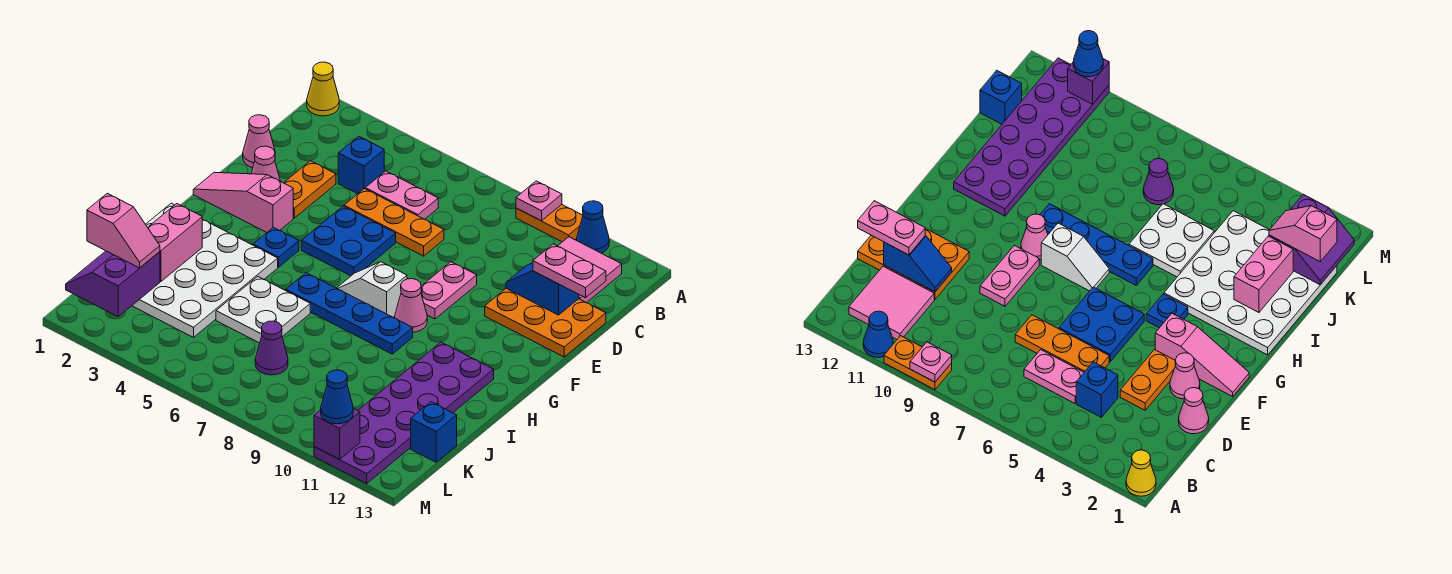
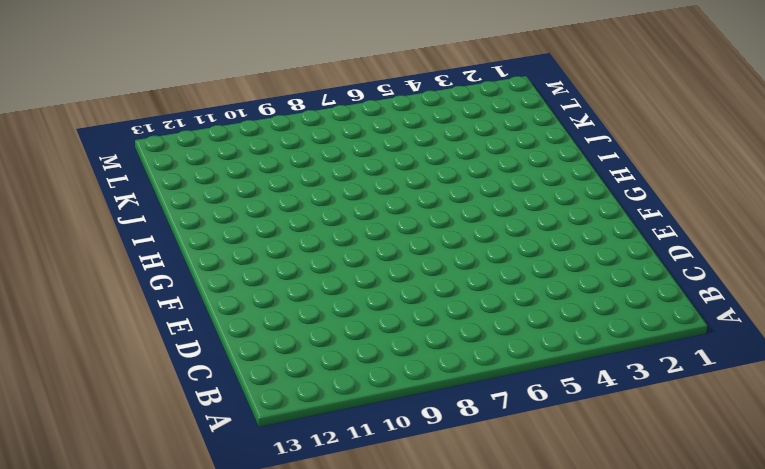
none -> yellow 1x1 cone [307,62,339,116]
none -> orange 1x2 plate [516,205,583,242]
none -> blue 1x1 cone [577,201,609,253]
none -> pink 2x2 tile [558,237,622,303]

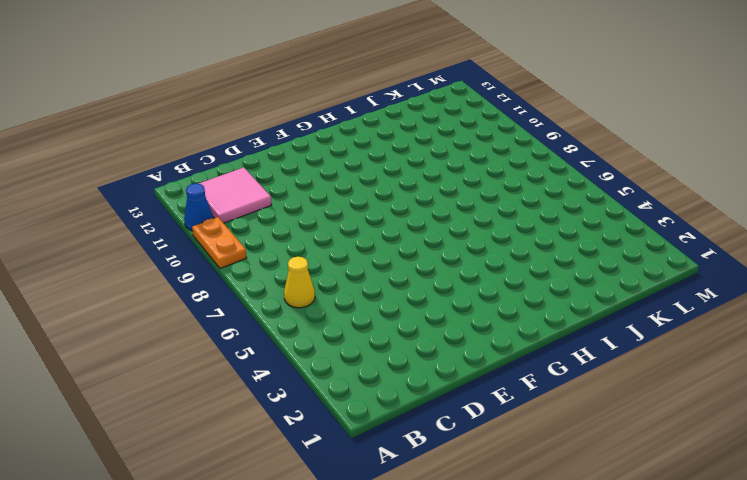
yellow 1x1 cone [284,257,315,308] -> yellow 1x1 cone moved to [307,62,339,116]
none -> blue 1x1 brick [338,136,384,194]
none -> pink 1x2 plate [365,171,438,219]
none -> pink 1x1 cone [243,115,275,168]
none -> orange 1x2 plate [284,161,336,218]

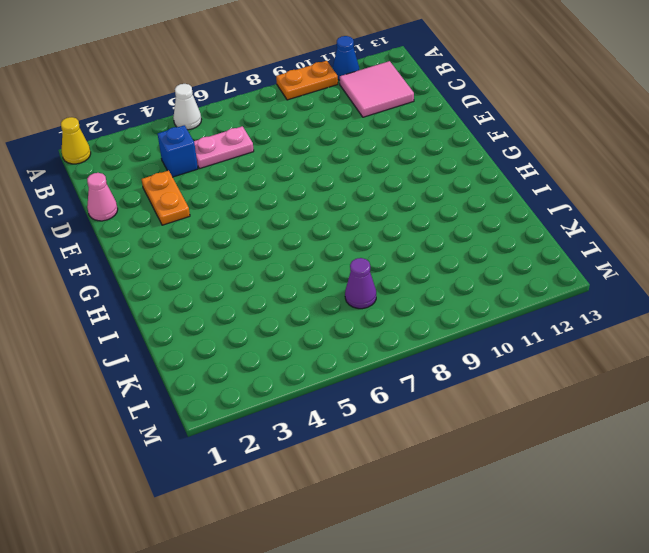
white 1x1 cone [173,84,201,130] -> none
none -> orange 1x3 plate [344,189,444,256]
none -> orange 2x3 plate [485,288,606,357]
none -> pink 1x1 cone [251,146,280,181]
none -> blue 2x2 plate [301,206,396,276]

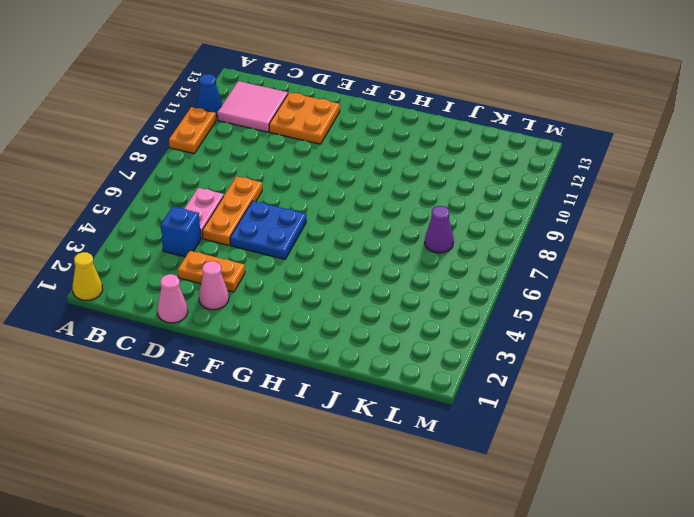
orange 2x2 plate [269,93,340,144] -> orange 2x3 plate [485,288,606,357]
none -> pink 1x2 plate [421,262,477,319]
none -> pink 1x3 slope [193,172,293,232]
none -> blue 1x1 plate [253,227,299,267]
none -> white 1x2 slope [337,262,407,317]

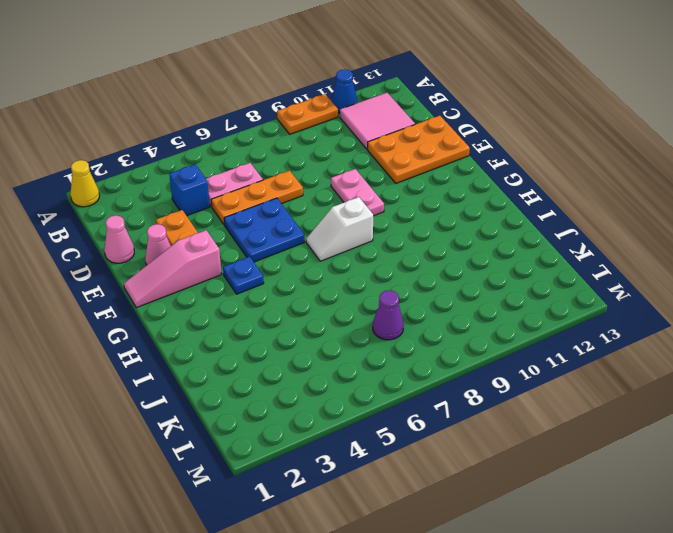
none -> pink 1x1 cone [395,279,427,332]
none -> white 4x4 plate [132,203,278,337]
none -> blue 1x4 plate [286,273,413,354]
none -> purple 2x6 plate [314,342,494,484]

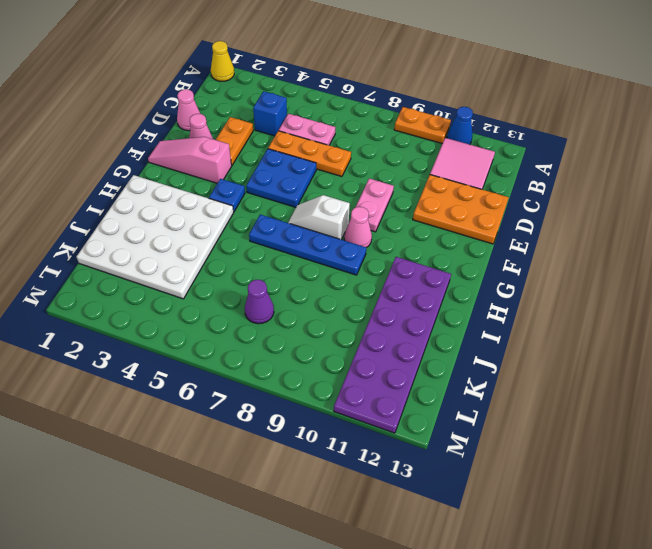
none -> white 2x2 plate [216,277,310,343]
none -> blue 1x1 brick [411,402,457,462]
none -> pink 1x1 plate [516,181,562,221]
none -> blue 1x2 slope [506,263,579,315]

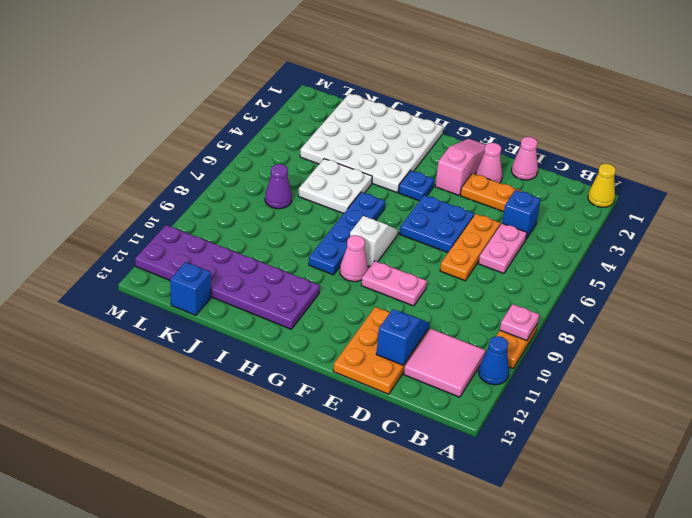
none -> pink 1x2 brick [148,204,202,282]
none -> purple 2x2 slope [66,251,160,317]
none -> purple 1x1 brick [314,408,360,459]
none -> pink 1x2 plate [533,244,606,298]

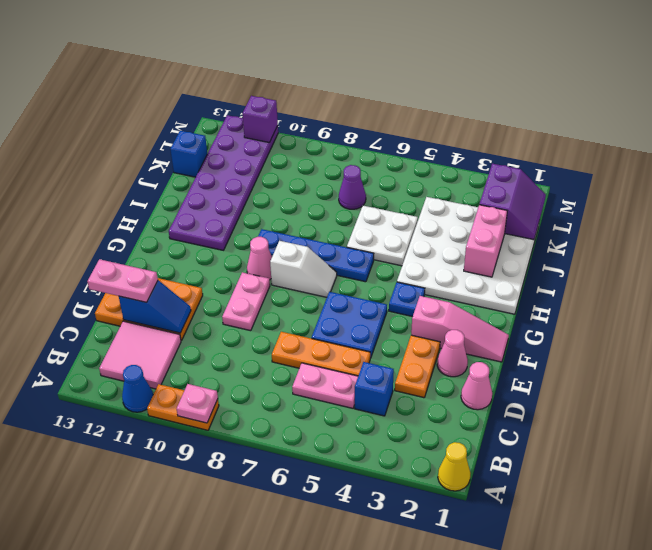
none -> pink 1x2 slope [87,193,160,268]
none -> blue 1x1 cone [321,370,353,424]

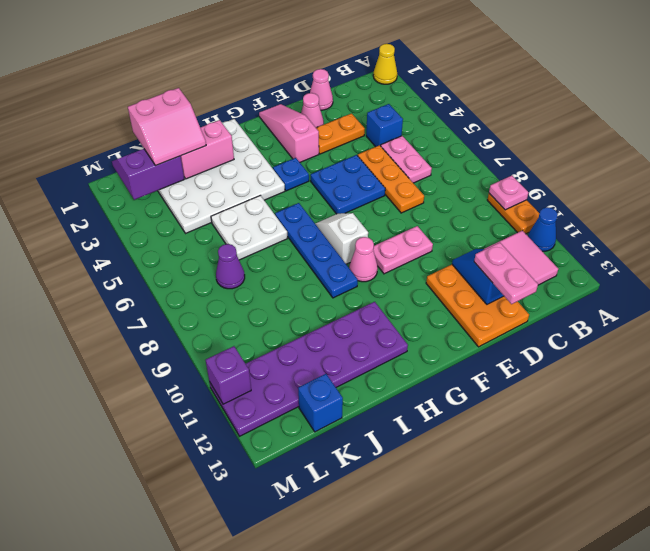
pink 2x2 slope [128,88,206,165] -> pink 1x2 slope [87,193,160,268]
none -> blue 1x1 cone [321,370,353,424]

